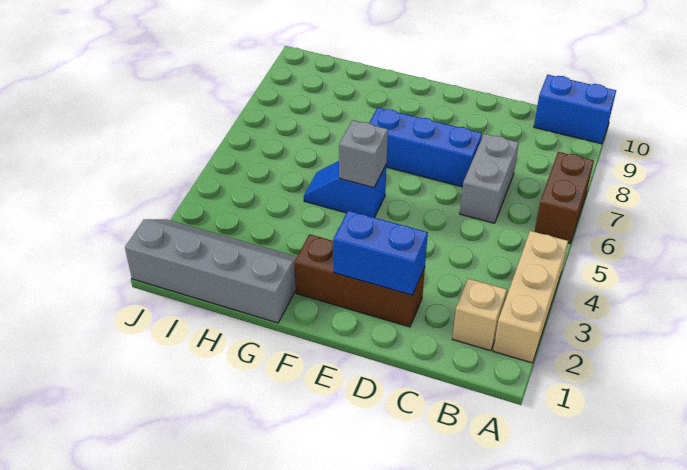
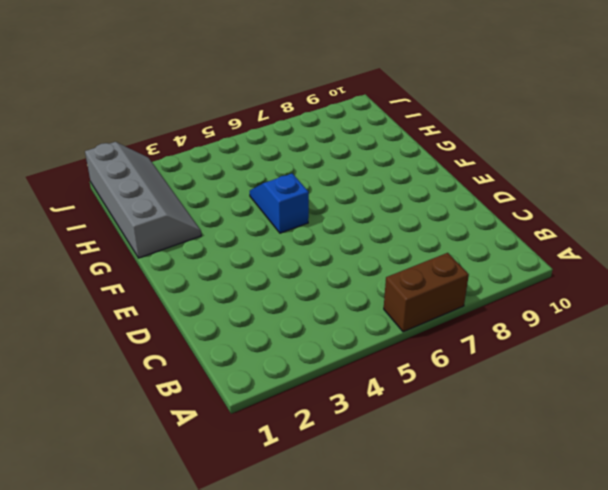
none -> tan 1x3 brick [493,231,568,363]
none -> blue 1x2 brick [534,75,616,144]

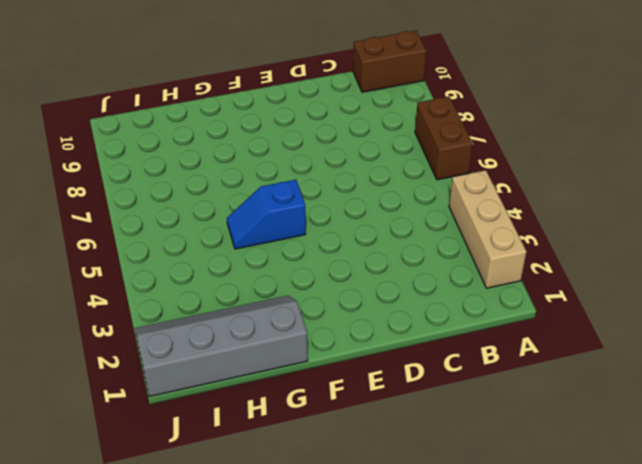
brown 1x2 brick [353,31,426,92] -> blue 1x2 brick [534,75,616,144]
none -> tan 1x1 brick [452,279,507,351]
none -> grey 1x2 brick [460,134,519,223]

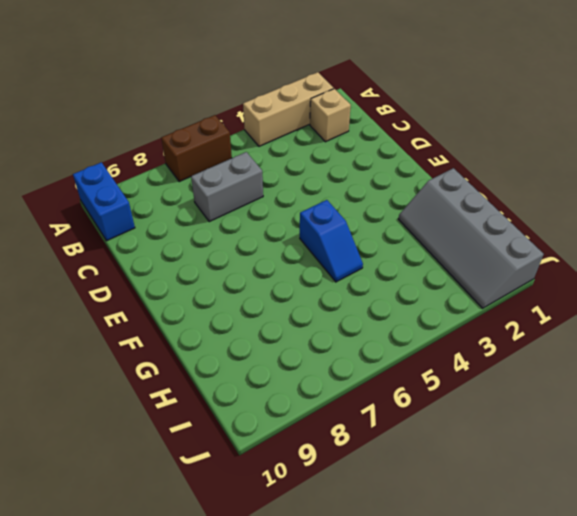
none -> brown 1x3 brick [294,234,425,327]
none -> blue 1x3 brick [369,108,482,187]

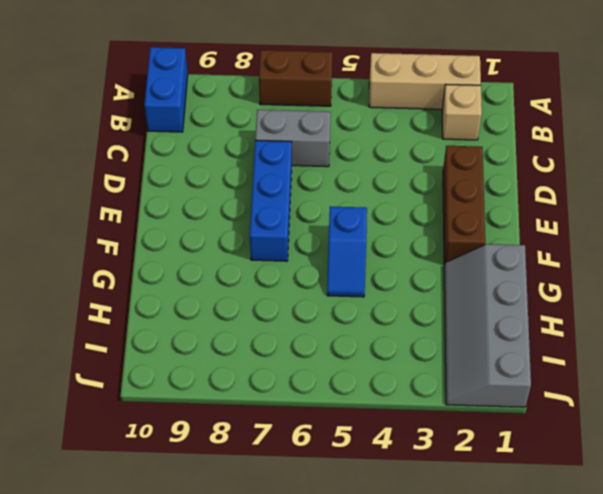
none -> blue 1x2 brick [333,211,428,295]
none -> grey 1x1 brick [339,120,388,188]

